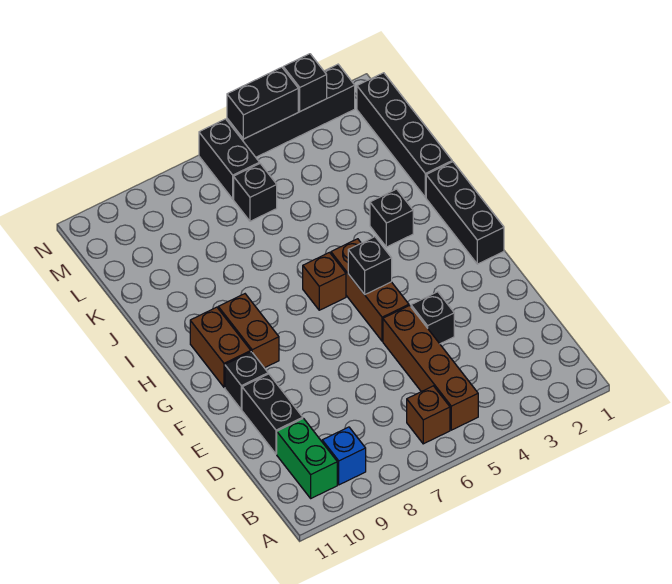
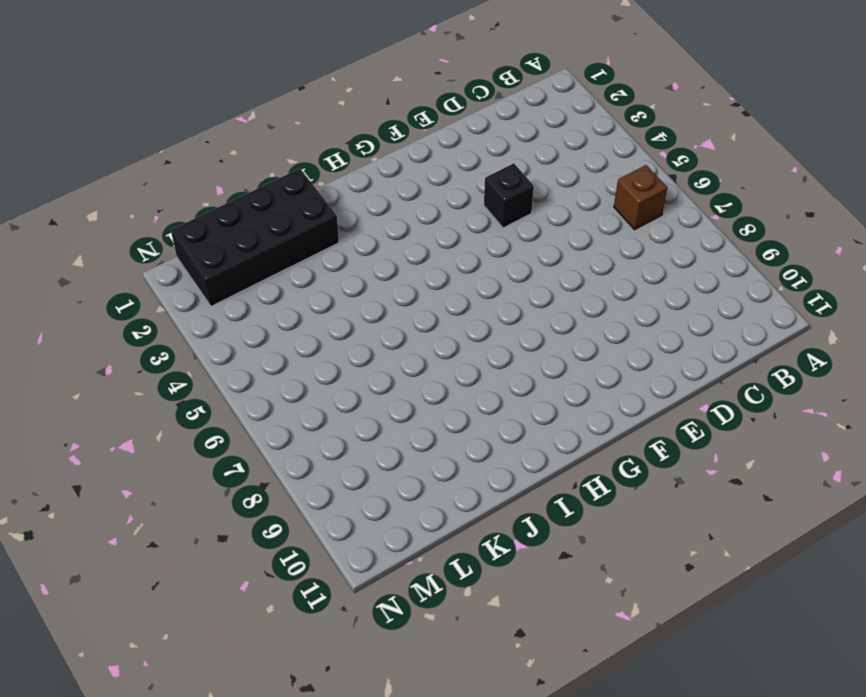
black 2x4 brick [171,169,339,306] -> black 1x4 brick [357,73,452,197]
none -> brown 1x4 brick [383,306,478,430]
none -> blue 1x1 brick [322,427,366,485]
none -> green 1x2 brick [277,419,337,498]

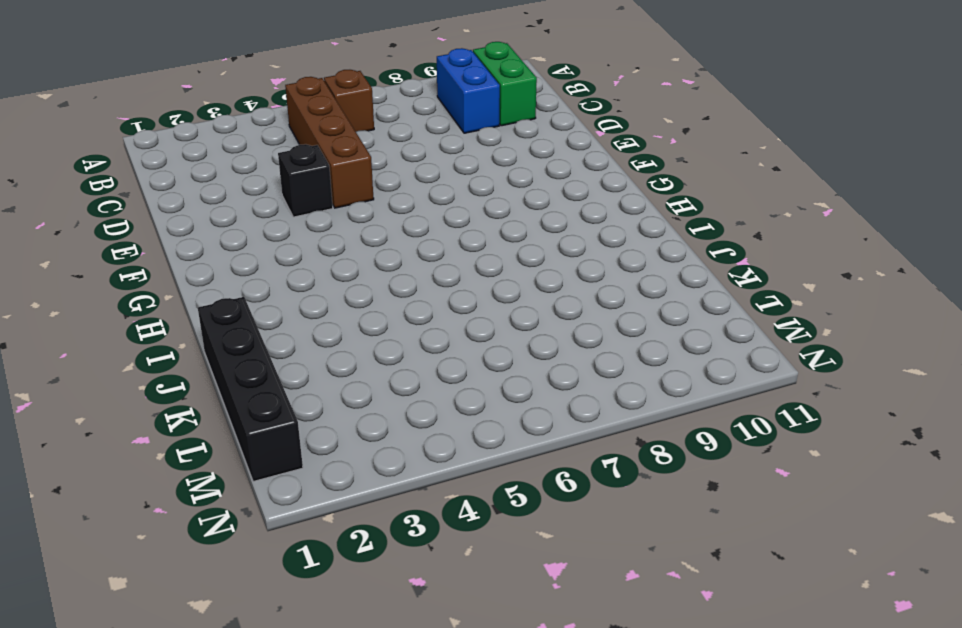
blue 1x2 brick [437,48,500,133] -> blue 1x1 brick [322,427,366,485]
none -> black 1x2 brick [242,374,303,454]
none -> brown 1x3 brick [331,239,409,341]
none -> black 1x1 brick [225,352,268,410]

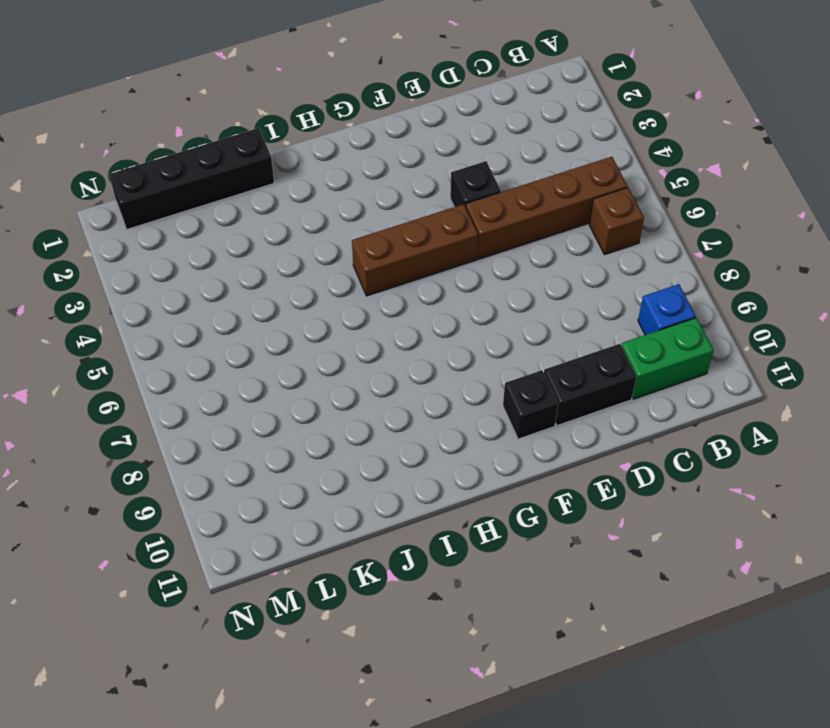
none -> black 1x3 brick [426,162,504,264]
none -> brown 1x2 brick [218,294,279,368]
none -> brown 1x2 brick [190,307,251,387]

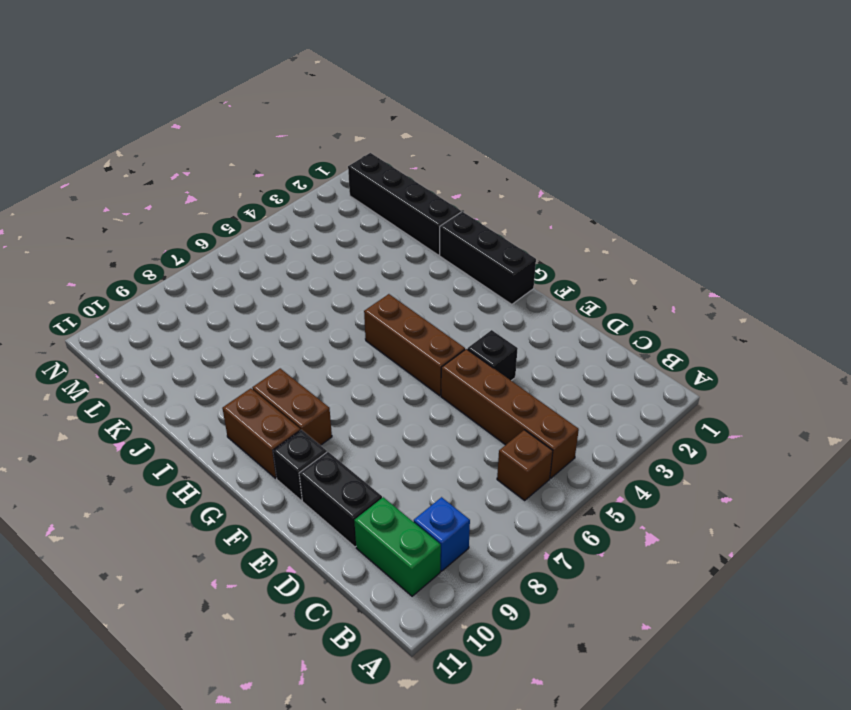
none -> brown 1x1 brick [303,253,346,310]
none -> black 1x1 brick [370,189,413,247]
none -> black 1x1 brick [234,164,277,221]

